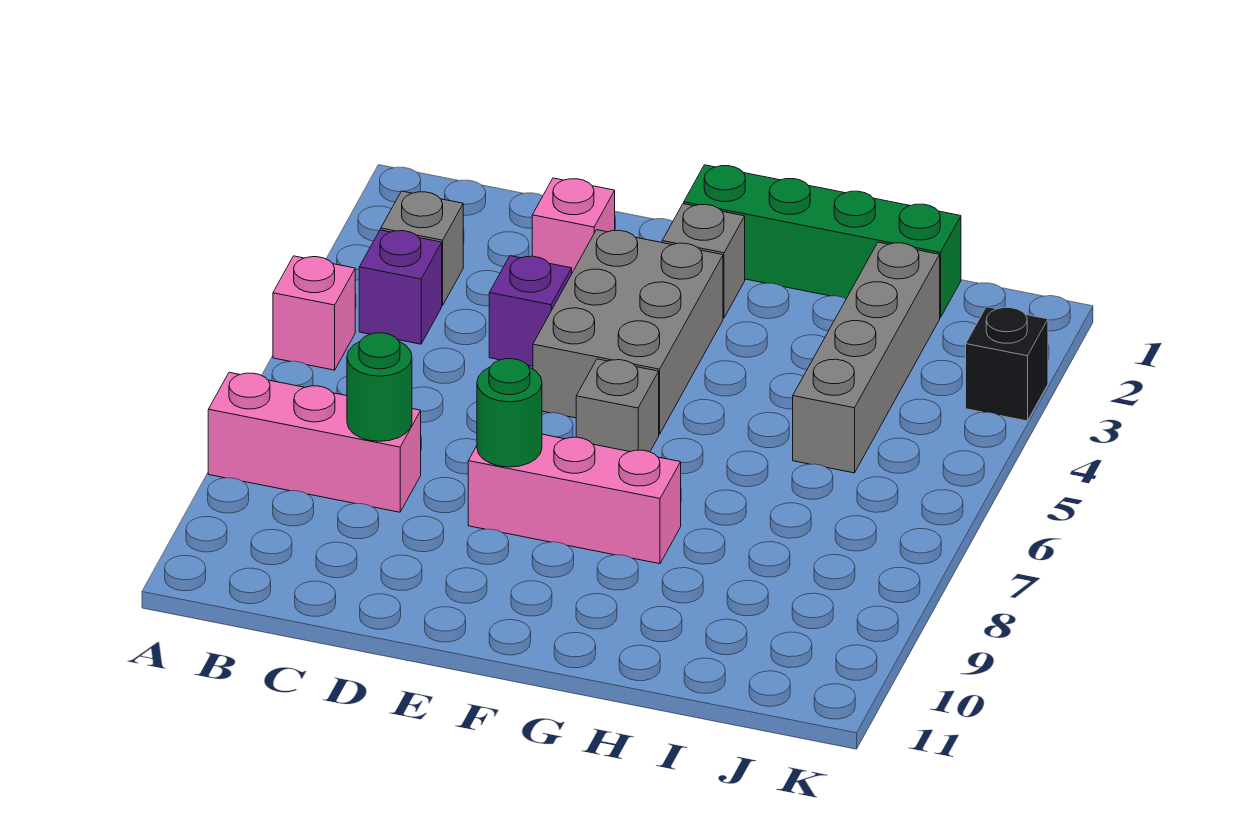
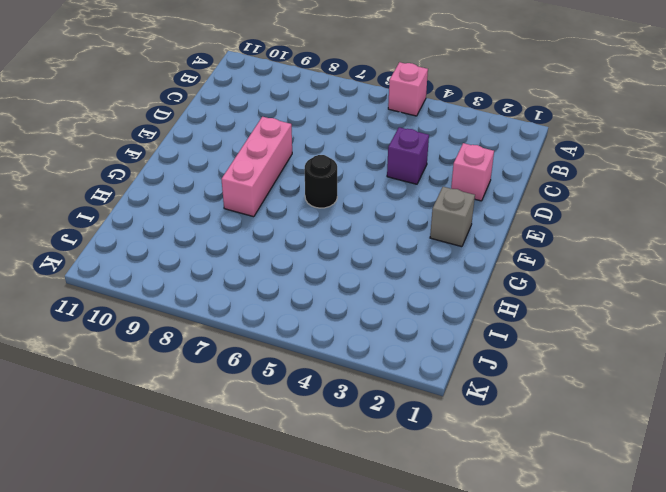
black 1x1 round brick [305,155,337,208] -> grey 1x1 brick [576,359,659,452]
none -> pink 1x3 brick [208,372,421,512]
none -> grey 1x1 brick [381,191,463,305]
none -> purple 1x1 brick [359,230,442,344]

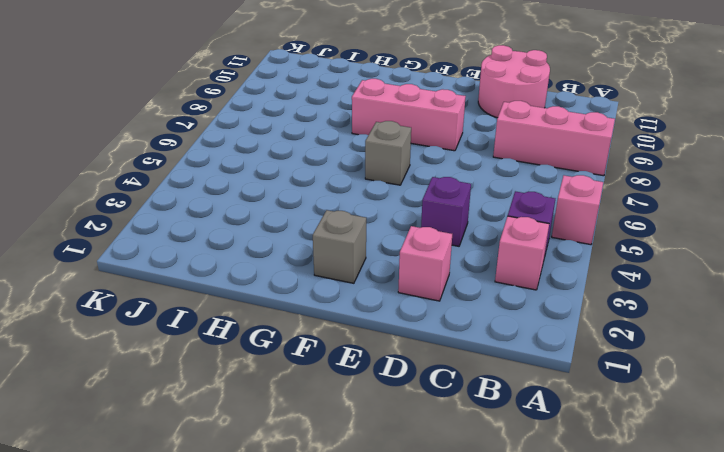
pink 1x1 brick [495,216,549,290] -> grey 1x1 brick [381,191,463,305]
pink 2x2 round brick [478,45,550,118] -> none
none -> grey 2x3 brick [533,230,723,434]
none -> green 1x4 brick [684,165,961,318]
none -> grey 1x4 brick [793,242,940,473]

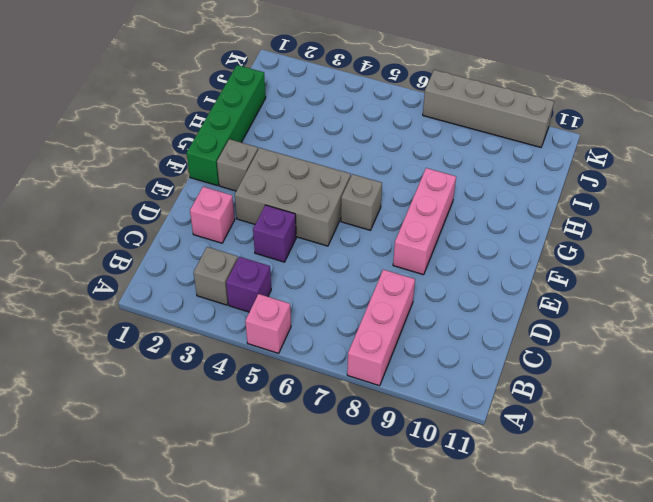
grey 1x4 brick [423,70,554,147] -> grey 1x4 brick moved to [793,242,940,473]
none -> black 1x1 brick [966,307,1048,421]
none -> green 1x1 round brick [347,333,412,441]
none -> green 1x1 round brick [477,359,542,467]

